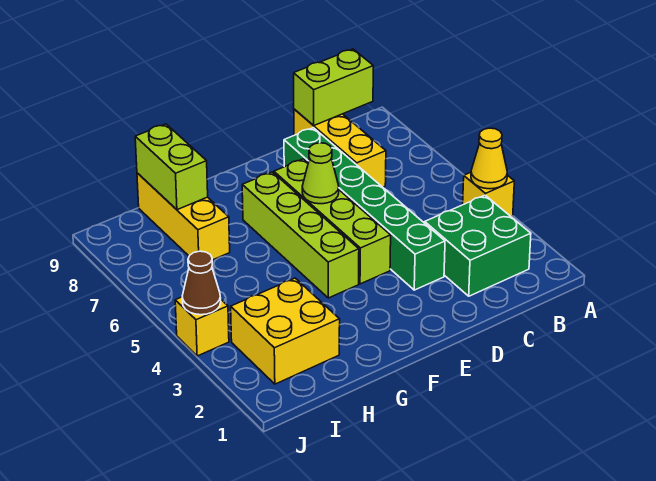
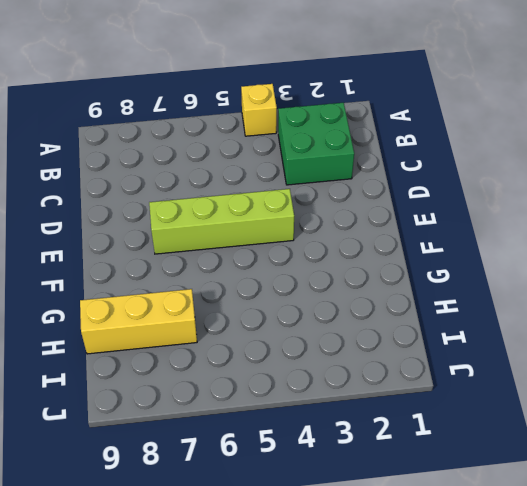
none -> yellow 1x3 brick [294,109,386,187]
none -> green 1x6 brick [284,128,445,290]
none -> lime 1x4 brick [242,172,359,298]

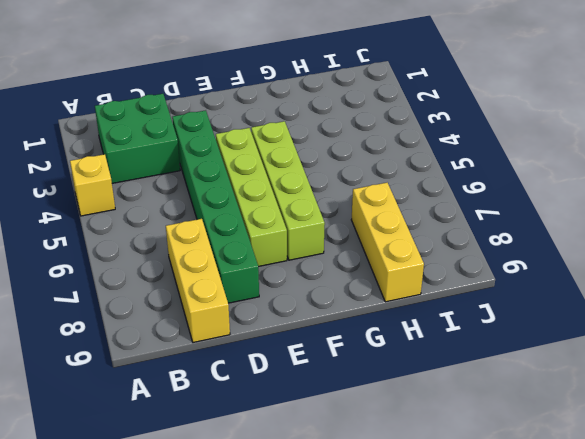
none -> yellow 2x2 brick [231,278,340,384]
none -> yellow 1x1 brick [175,297,229,356]
none -> yellow 1x1 cone [471,128,507,189]

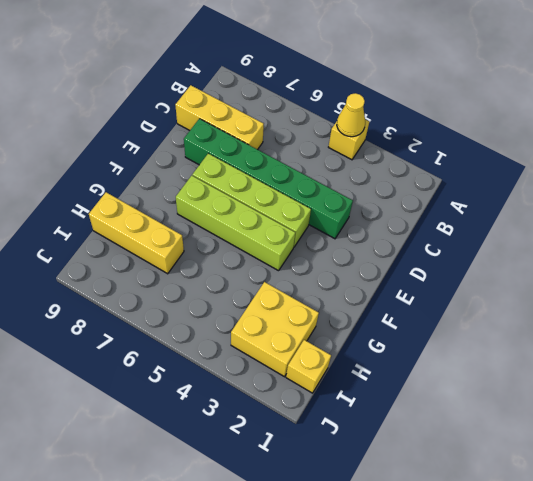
yellow 1x1 brick [286,340,331,393] -> yellow 1x1 brick moved to [175,297,229,356]
none -> green 2x2 brick [425,195,531,296]
none -> lime 1x2 brick [294,49,373,125]
none -> lime 1x1 cone [302,143,339,204]

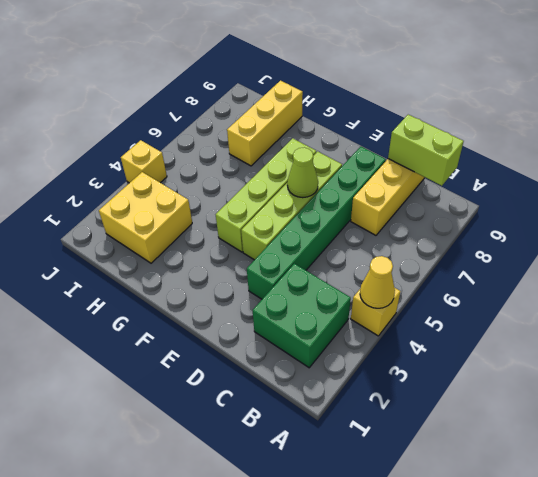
none -> lime 1x2 brick [135,124,208,210]
none -> brown 1x1 cone [182,251,221,315]

